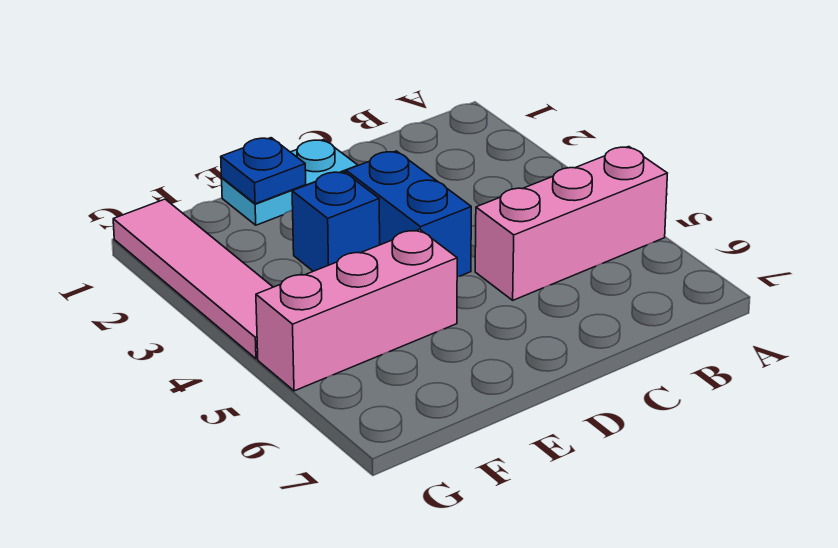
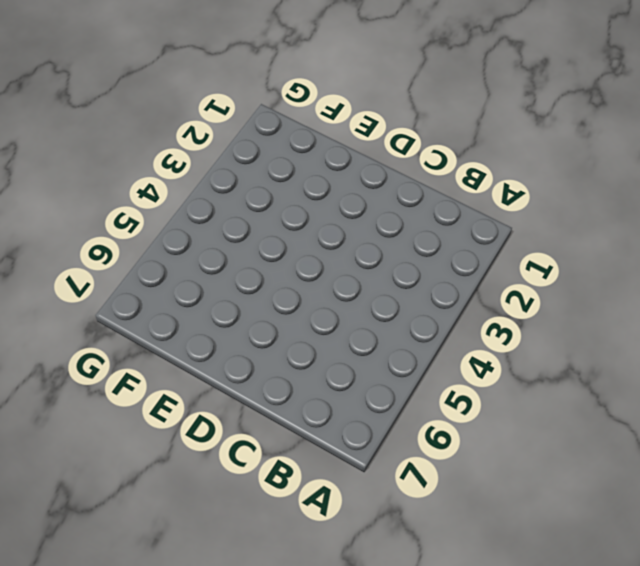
none -> pink 1x3 brick [475,147,667,300]
none -> cyan 1x2 plate [222,139,358,225]

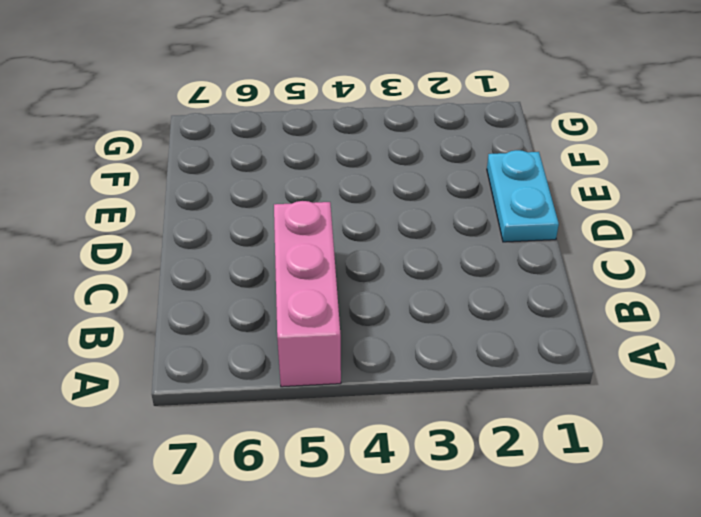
none -> blue 1x2 brick [346,151,471,277]
none -> blue 1x1 brick [292,171,380,271]

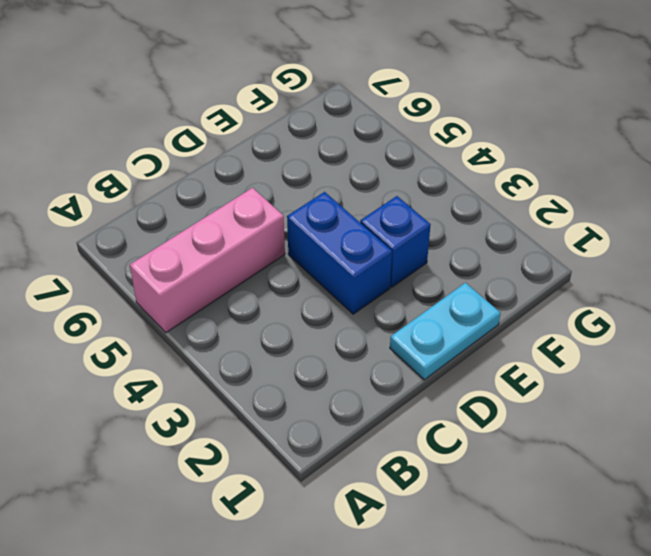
none -> pink 1x3 brick [256,229,457,391]
none -> pink 1x4 tile [113,199,273,359]

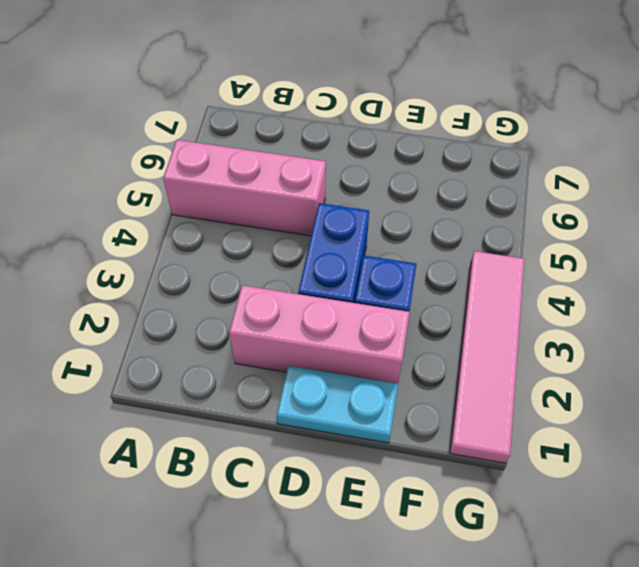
pink 1x3 brick [229,285,409,384] -> pink 1x3 brick moved to [256,229,457,391]
none -> blue 1x1 plate [221,138,306,204]

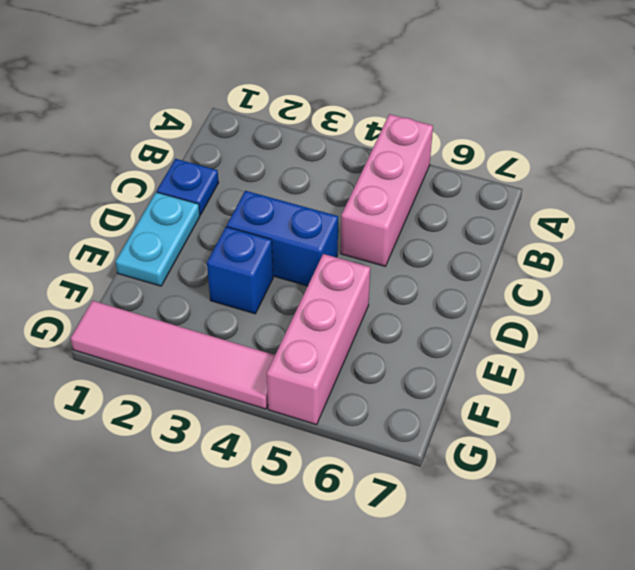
blue 1x1 plate [157,159,219,215] -> blue 1x1 plate moved to [221,138,306,204]

